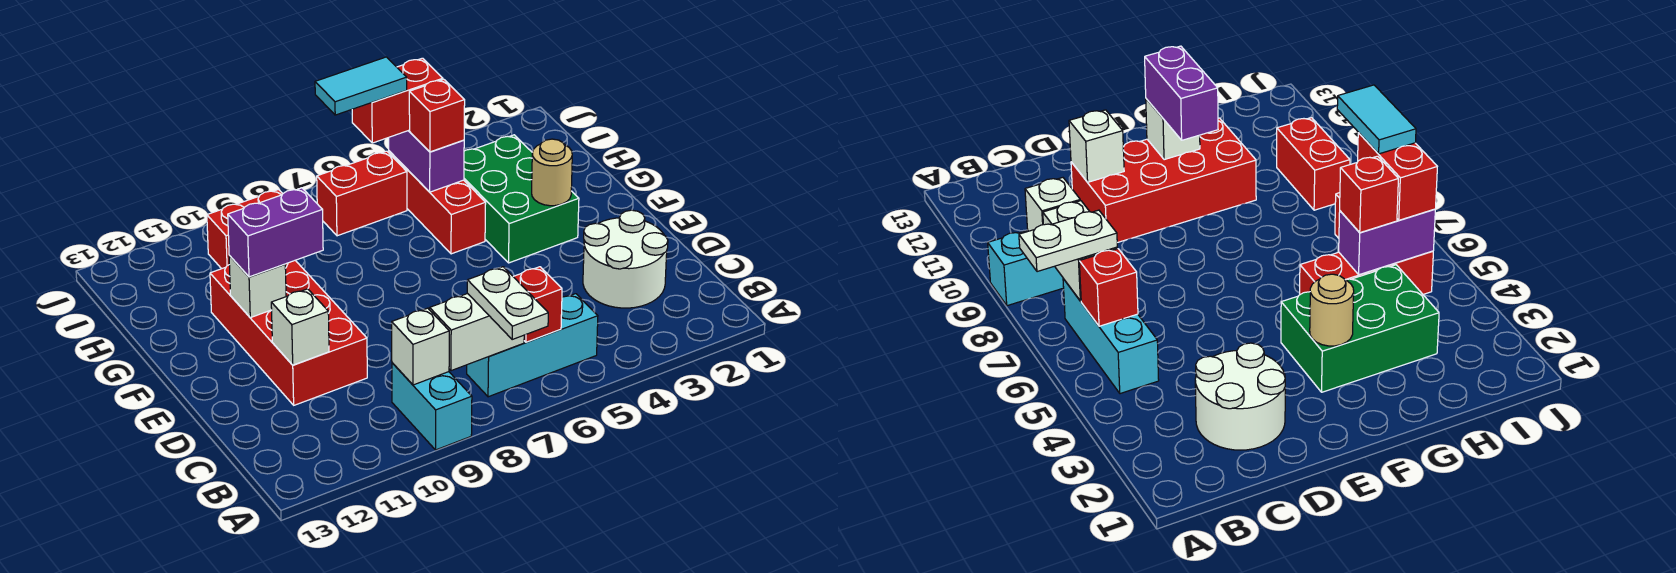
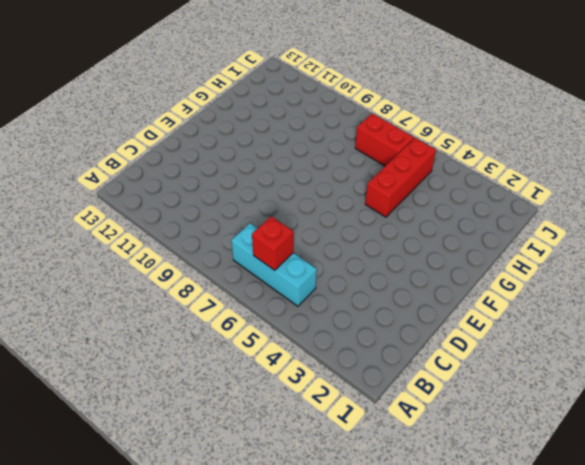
none -> cyan 1x2 brick [392,363,472,450]
none -> white 2x2 round brick [583,210,668,308]
none -> red 2x4 brick [210,260,367,405]

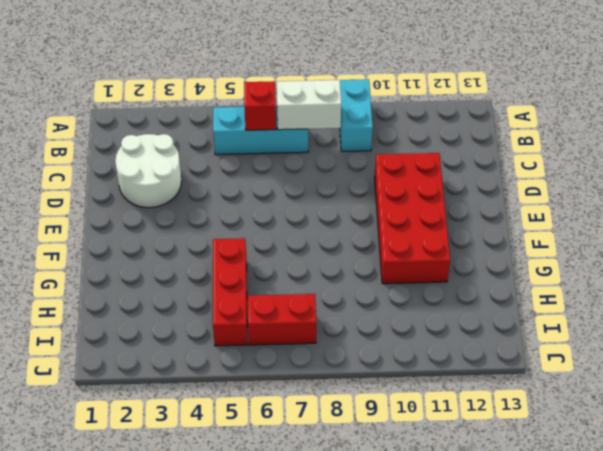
none -> green 2x3 brick [464,135,579,263]
none -> red 1x2 brick [207,190,282,269]
none -> white 1x1 brick [392,308,449,385]

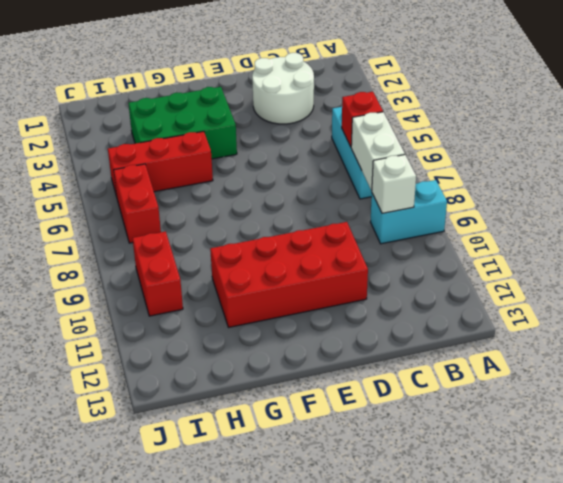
none -> white 1x1 brick [271,289,329,365]
none -> tan 1x1 round brick [532,139,572,206]
none -> white 1x1 brick [229,256,286,318]

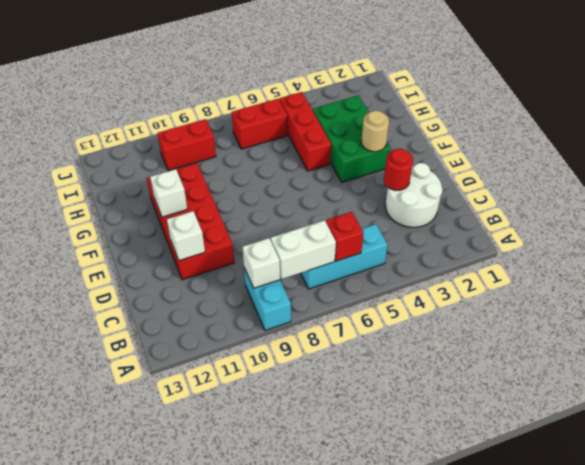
red 1x1 round brick [384,149,413,190] -> none
none -> purple 1x2 brick [389,130,464,192]
none -> white 1x2 plate [467,267,548,340]
none -> purple 1x2 brick [228,188,323,277]

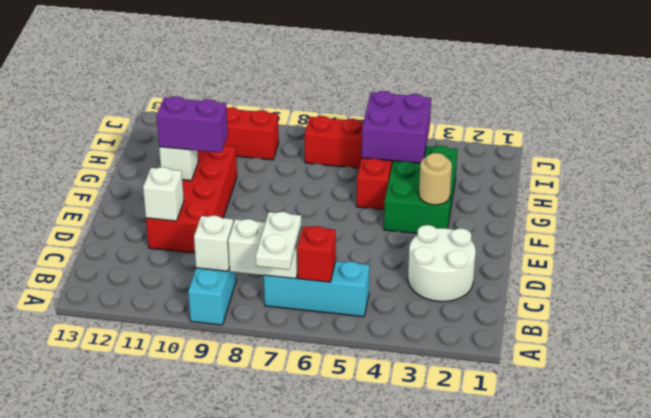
purple 2x2 brick [362,91,431,163] -> purple 1x2 brick [389,130,464,192]
none -> red 1x1 brick [409,79,465,152]
none -> red 1x2 brick [352,58,443,143]
none -> cyan 1x2 tile [315,57,407,115]

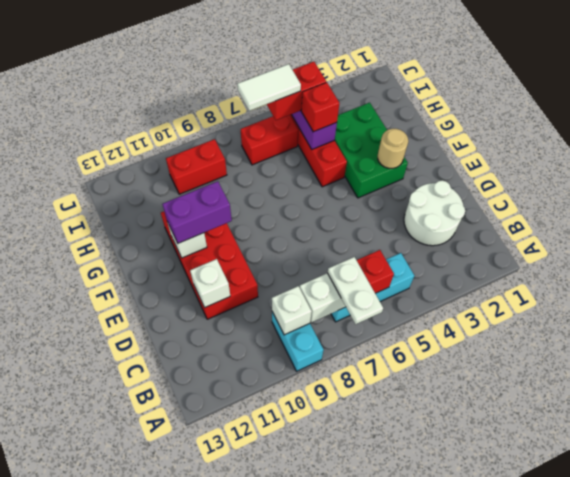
white 1x2 tile [237,64,301,111] -> cyan 1x2 tile [315,57,407,115]

